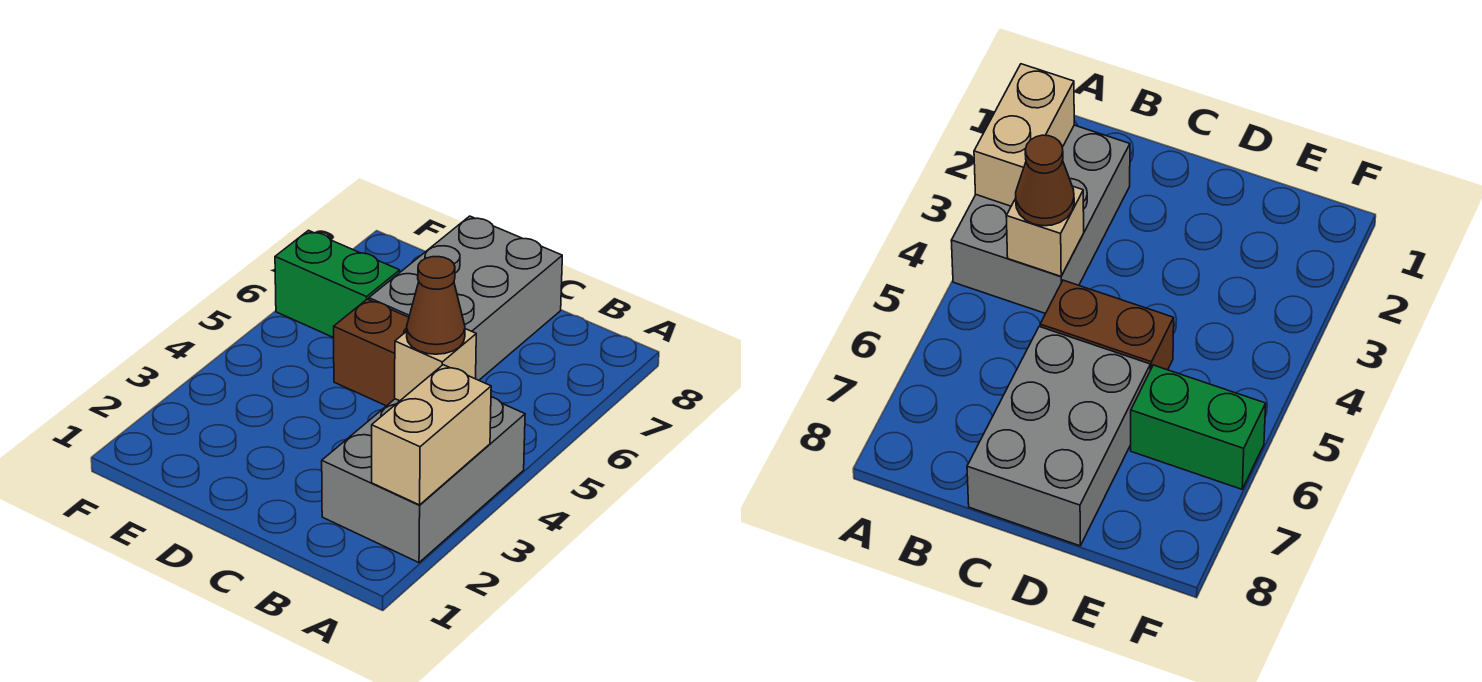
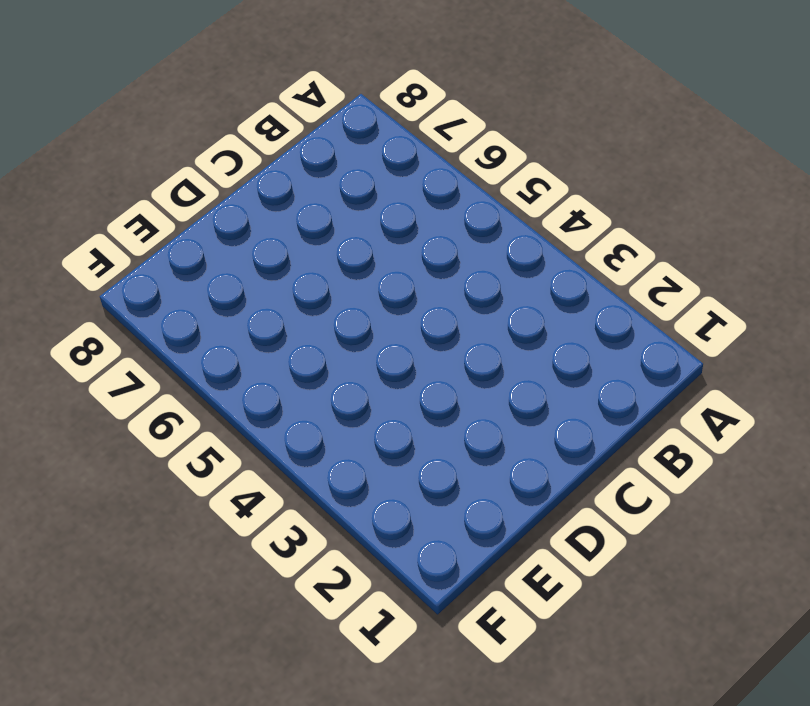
none -> grey 2x3 brick [322,397,525,563]
none -> brown 1x2 brick [334,299,409,406]

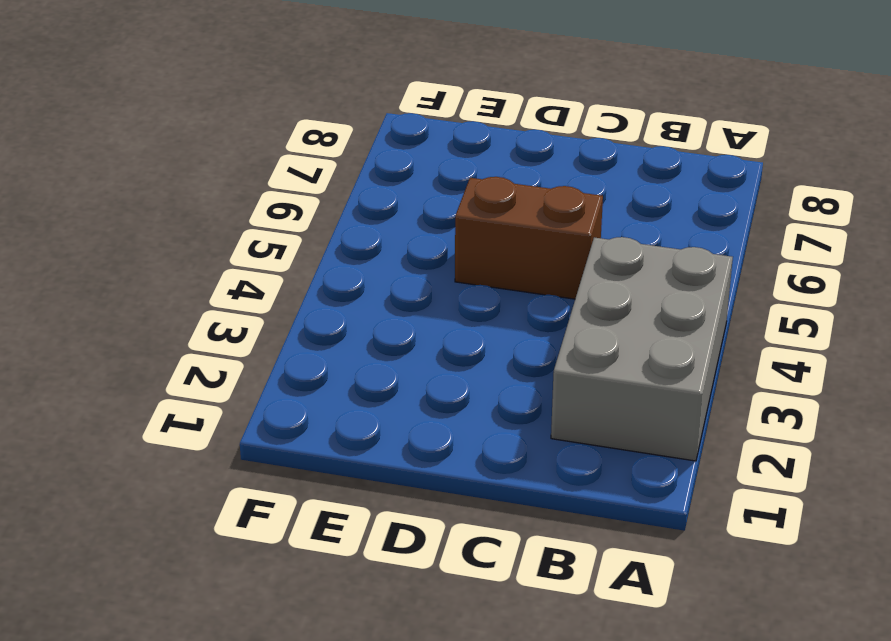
none -> grey 2x3 brick [369,216,562,380]
none -> green 1x2 brick [275,230,400,338]

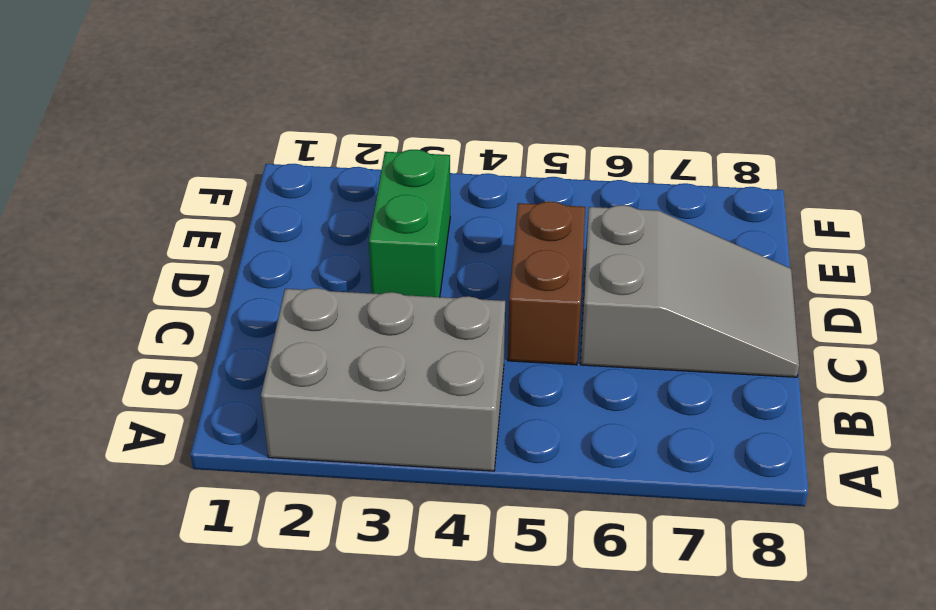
grey 2x3 slope [581,205,799,377] -> grey 2x3 brick [369,216,562,380]
green 1x2 brick [369,150,450,297] -> green 1x2 brick moved to [275,230,400,338]
none -> tan 1x2 brick [372,365,491,505]
none -> tan 1x1 brick [395,329,476,401]

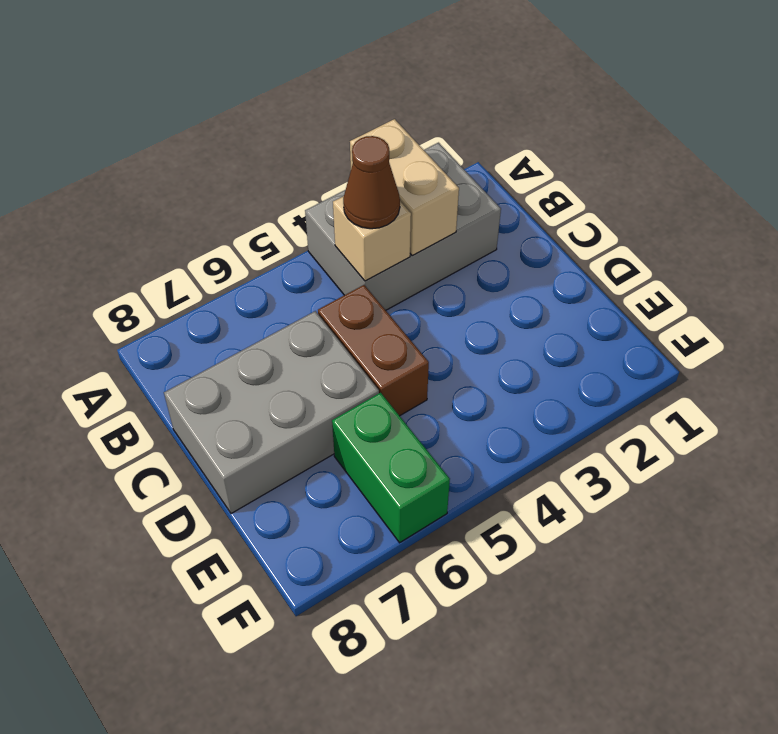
tan 1x2 brick [350,119,459,255] -> tan 1x2 brick turned to [372,365,491,505]

